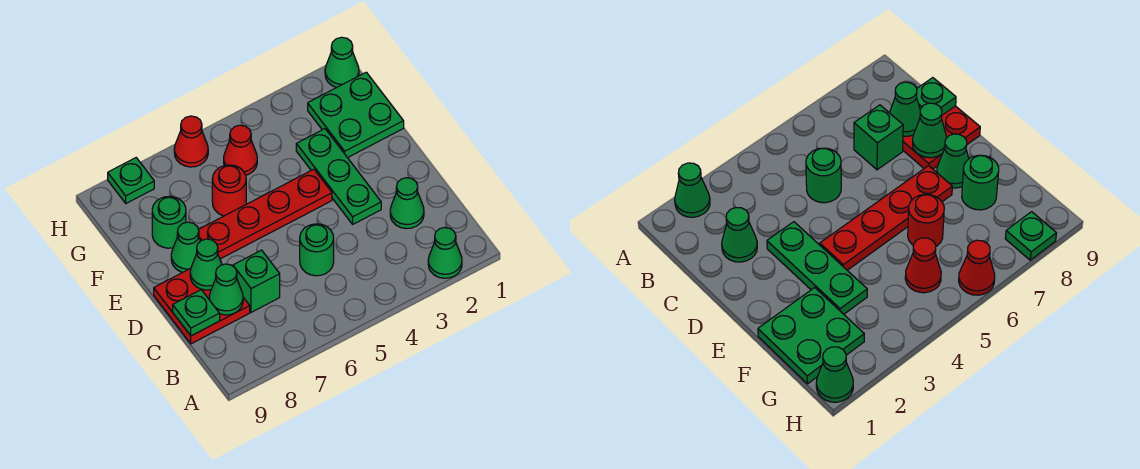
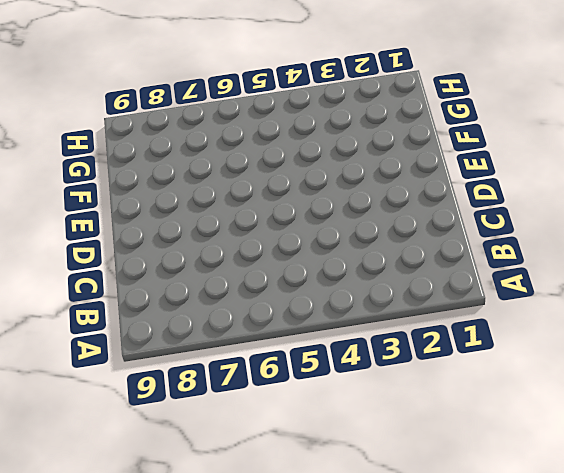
none -> green 1x1 cone [428,227,462,278]
none -> green 1x1 cone [390,178,424,229]
none -> green 1x1 round brick [300,224,334,276]

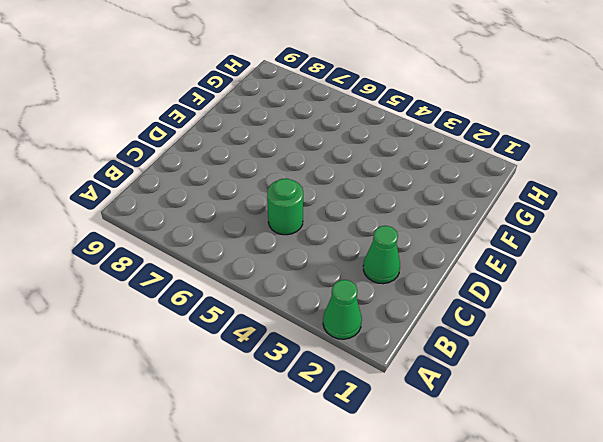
none -> green 1x1 brick [233,250,280,312]
none -> red 2x2 plate [154,268,250,344]
none -> green 1x3 plate [296,129,381,224]

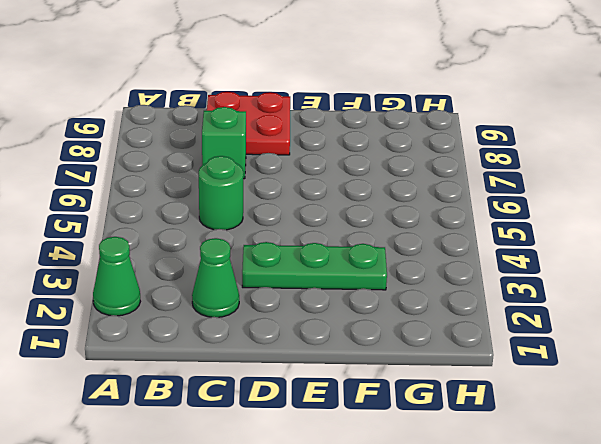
none -> red 1x4 plate [199,169,332,259]
none -> green 1x1 cone [171,222,200,272]
none -> green 2x2 plate [308,72,404,158]

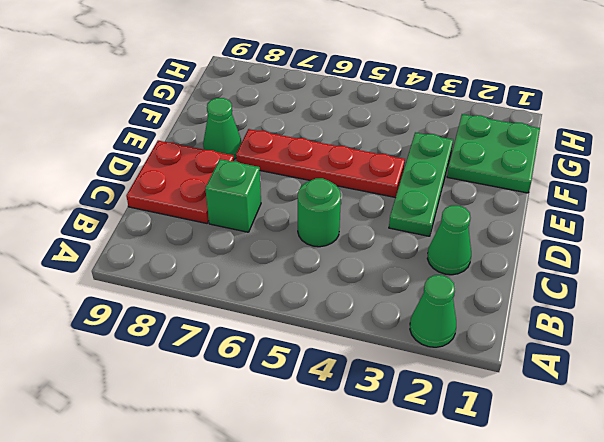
none -> red 1x1 round brick [212,165,246,216]
none -> green 1x1 round brick [152,196,186,248]
none -> red 1x1 cone [224,125,257,175]

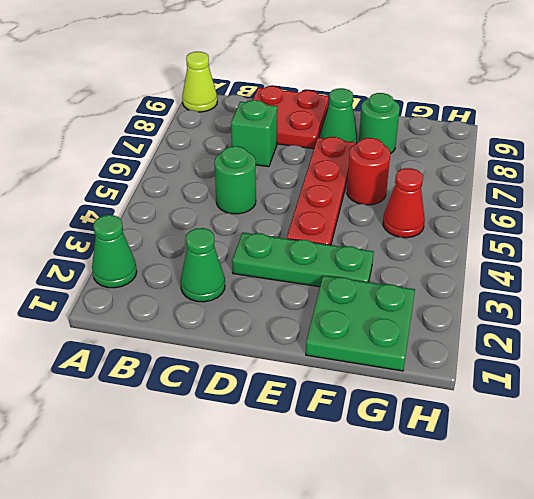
lime 1x1 cone [182,52,217,112] -> none
none -> green 1x1 cone [325,37,359,87]
none -> red 1x1 cone [174,116,208,167]
none -> green 1x1 plate [108,158,154,203]

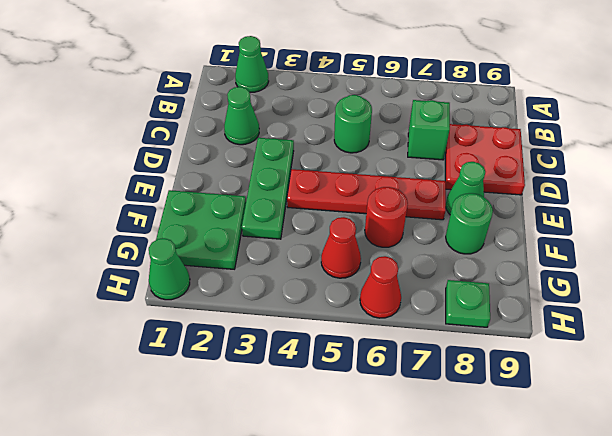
none -> green 1x1 cone [209,264,243,315]
none -> green 1x1 plate [173,290,220,336]
none -> green 1x1 cone [190,239,222,290]

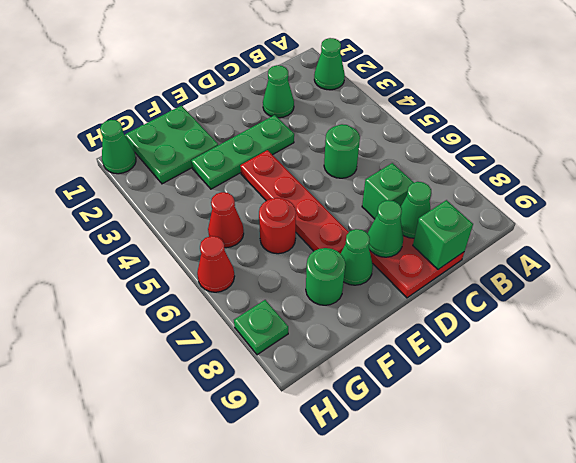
green 1x1 brick [413,200,473,269] -> green 1x1 plate [173,290,220,336]

